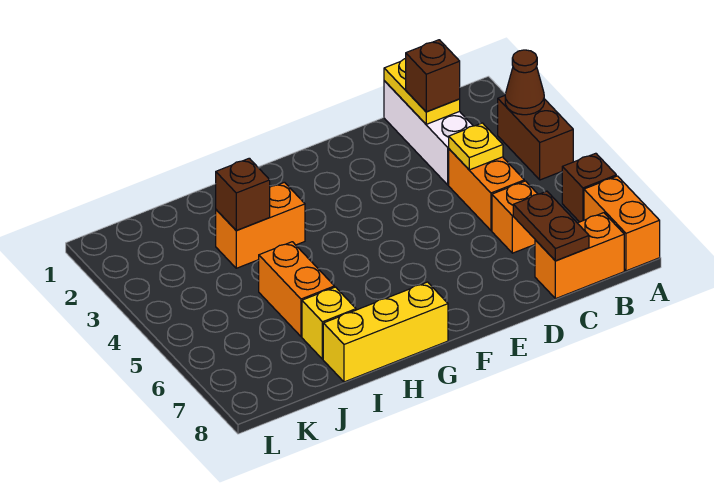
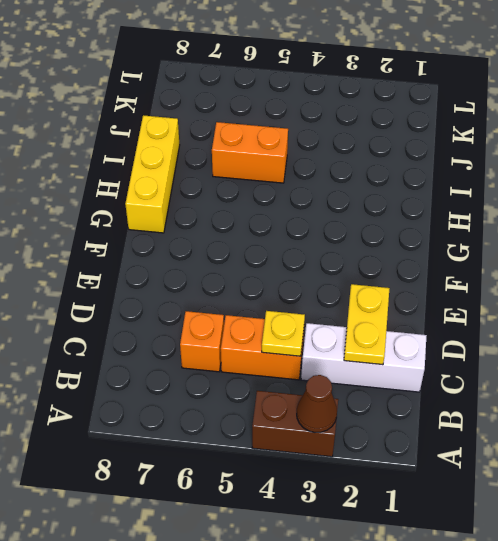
yellow 1x2 plate [344,284,390,365] -> yellow 1x2 plate turned to [384,59,460,124]
none -> brown 1x1 brick [562,153,616,222]
none -> orange 1x2 brick [584,176,660,271]
none -> orange 1x2 brick [535,213,624,299]

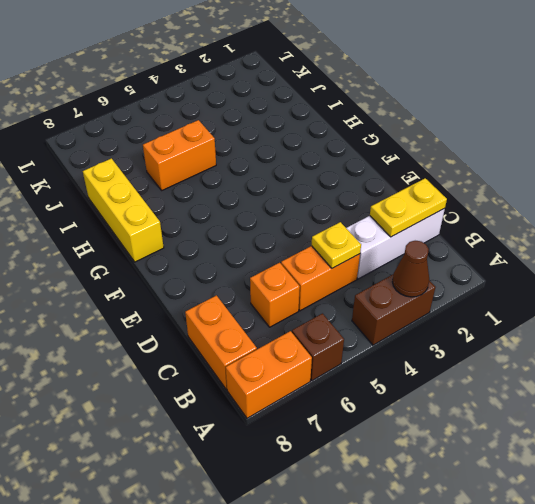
none -> orange 1x2 brick [216,182,305,268]
none -> yellow 1x1 brick [302,287,356,359]
none -> brown 1x2 plate [513,191,589,261]

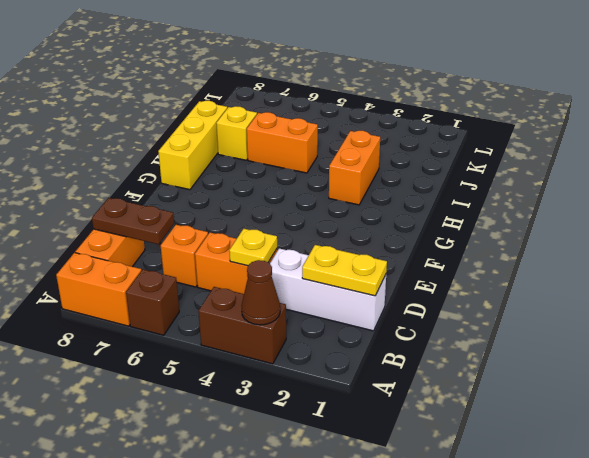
none -> brown 1x1 brick [216,158,270,231]
none -> brown 1x1 brick [406,40,460,112]

